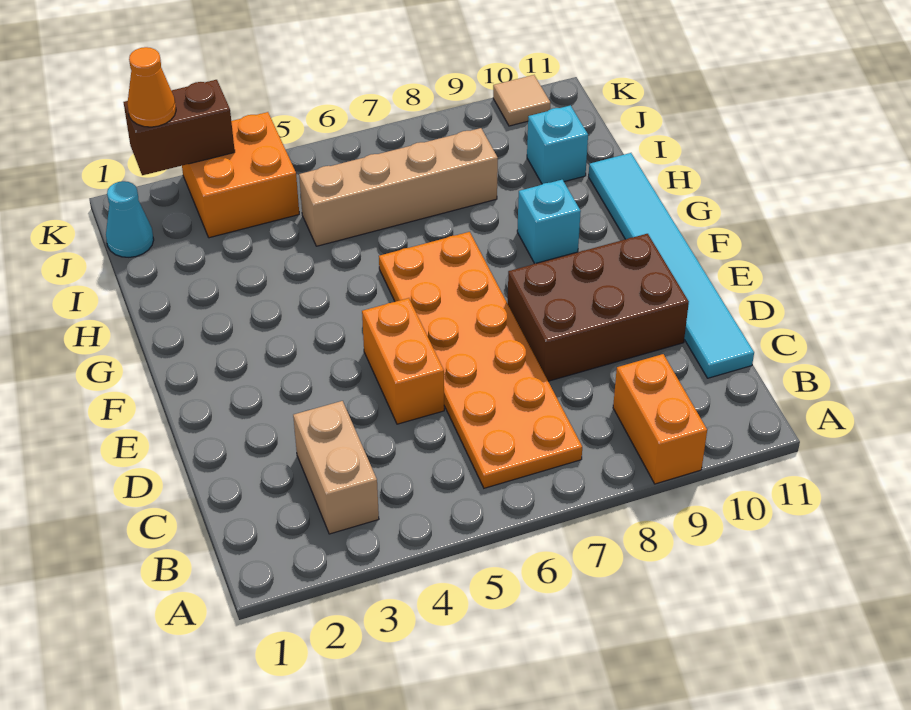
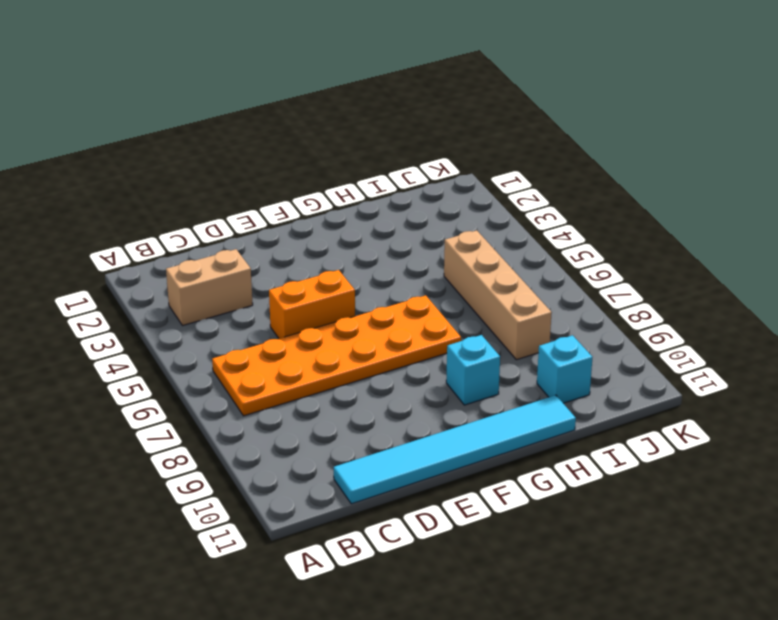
none -> orange 1x2 brick [613,354,707,484]
none -> brown 2x3 brick [508,234,689,381]
none -> cyan 1x1 cone [106,181,154,257]

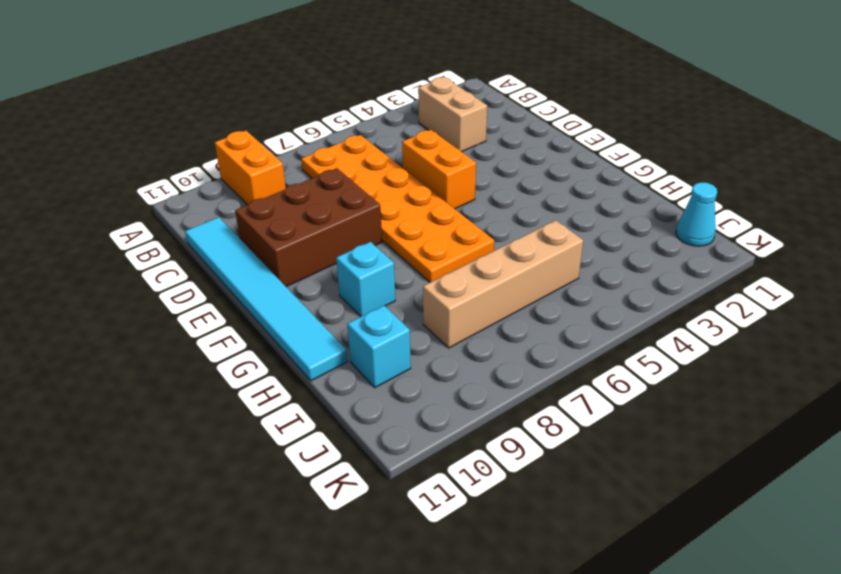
none -> orange 2x2 brick [182,112,299,238]
none -> tan 1x1 tile [493,75,551,126]
none -> brown 1x2 brick [123,80,235,175]

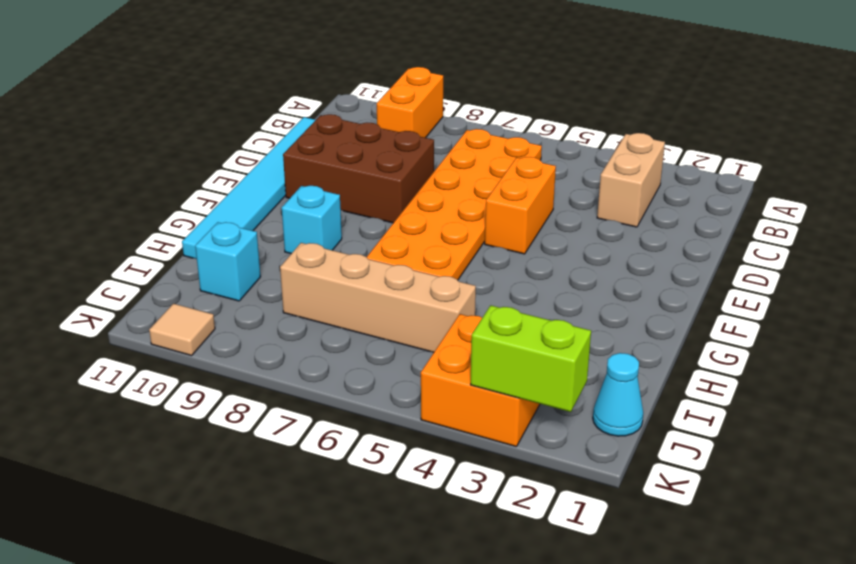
lime 1x2 brick [471,305,591,412] -> brown 1x2 brick [123,80,235,175]
none -> orange 1x1 cone [127,47,176,127]

